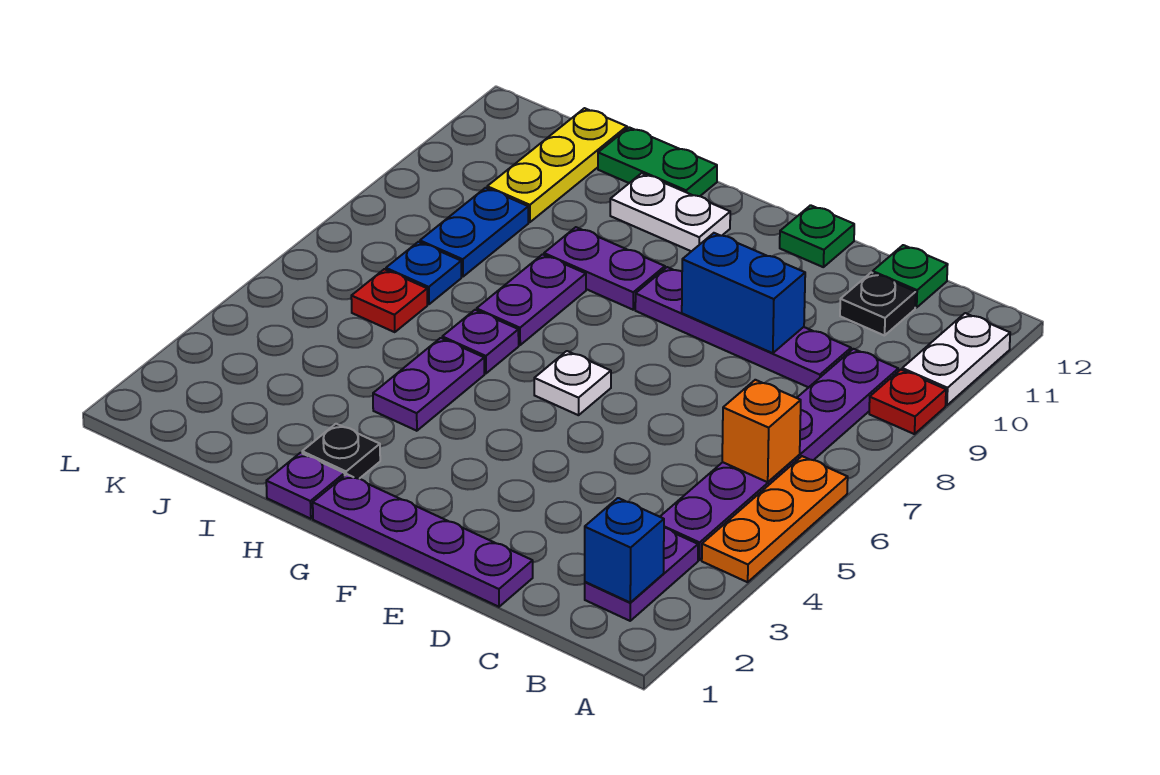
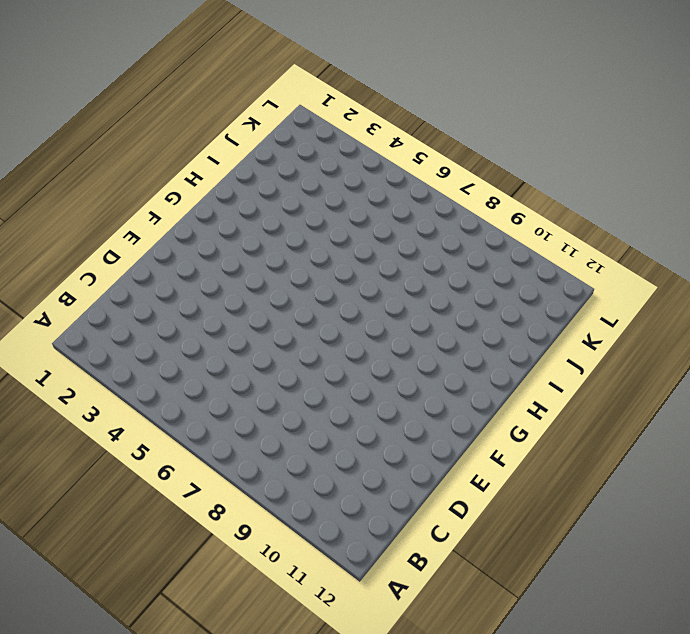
none -> orange 1x3 plate [702,456,848,582]
none -> red 1x1 plate [869,370,946,434]
none -> white 1x2 plate [902,313,1010,405]

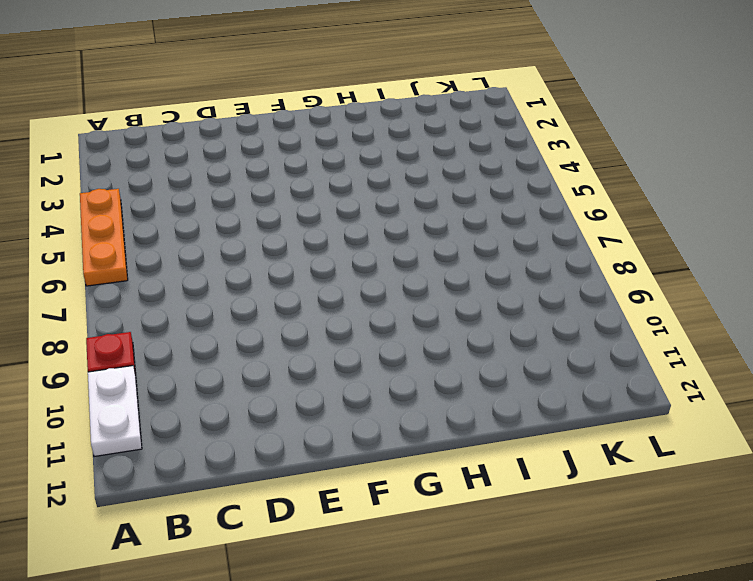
none -> purple 1x2 plate [585,528,698,621]
none -> purple 1x6 plate [660,349,898,560]
none -> purple 1x4 plate [635,267,851,387]

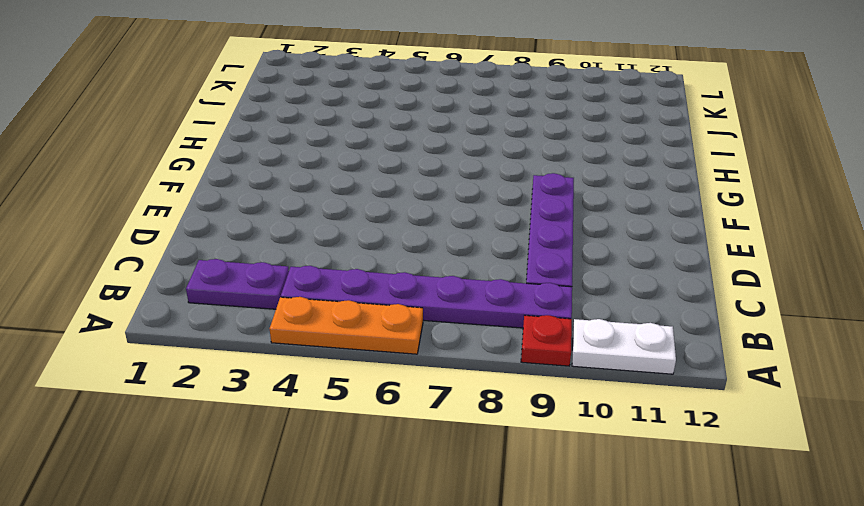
none -> black 1x1 plate [840,273,916,336]
none -> green 1x1 plate [873,245,948,308]
none -> purple 1x4 plate [313,474,533,607]

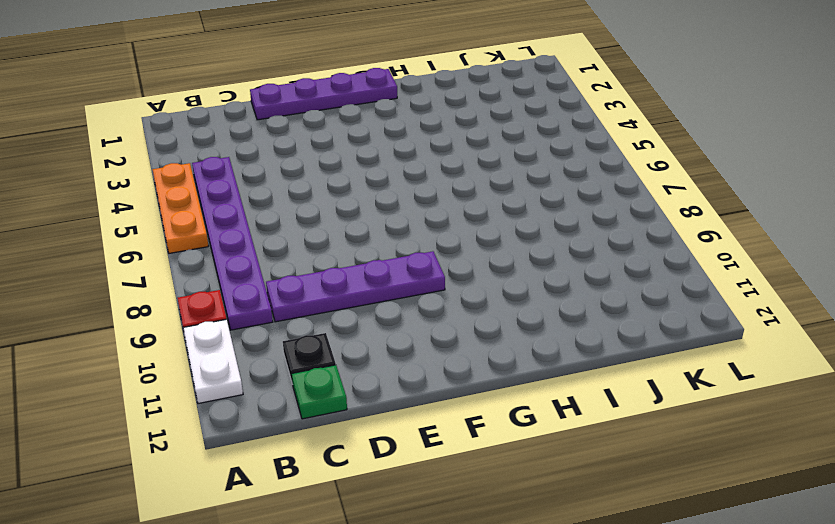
none -> purple 1x2 plate [585,528,698,621]
none -> green 1x1 plate [780,205,854,267]
none -> white 1x1 plate [534,351,611,415]

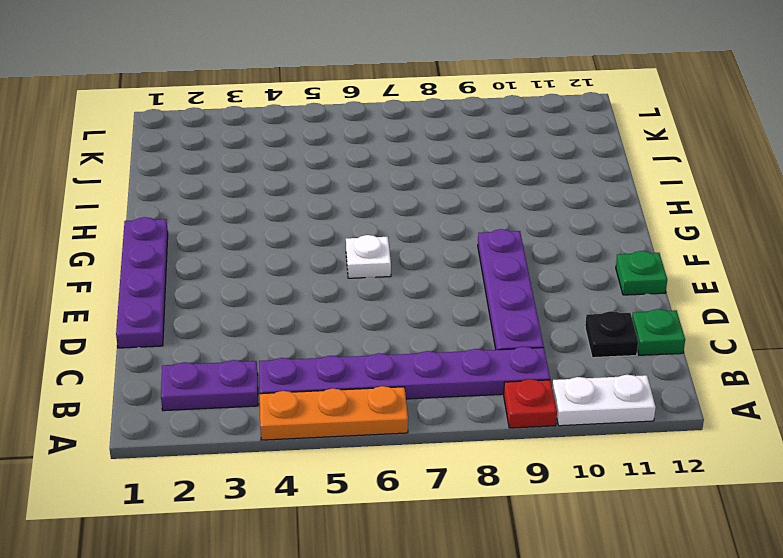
none -> purple 1x2 plate [544,227,665,310]
none -> white 1x2 plate [610,173,730,251]
none -> purple 1x1 plate [266,453,345,519]

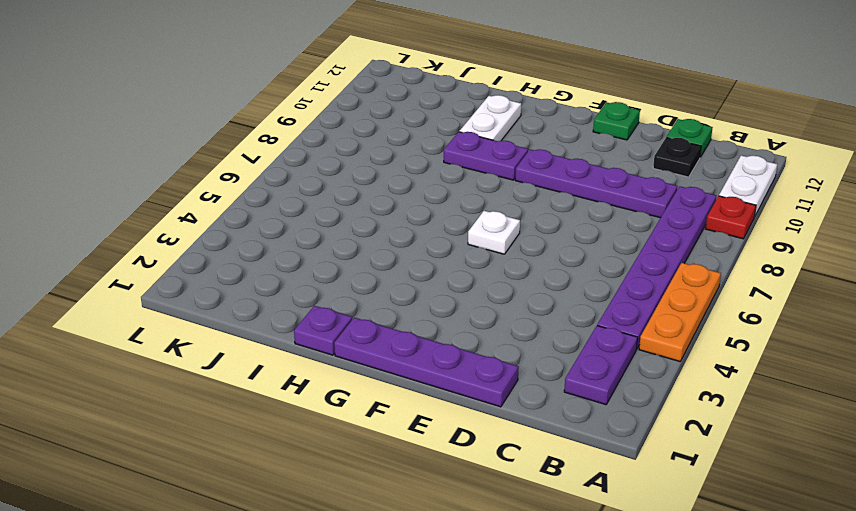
white 1x2 plate [459,95,521,141] -> white 1x2 plate turned to [610,173,730,251]
none -> black 1x1 plate [302,424,380,479]
none -> purple 1x2 plate [373,338,484,431]
none -> purple 1x1 plate [442,310,519,373]

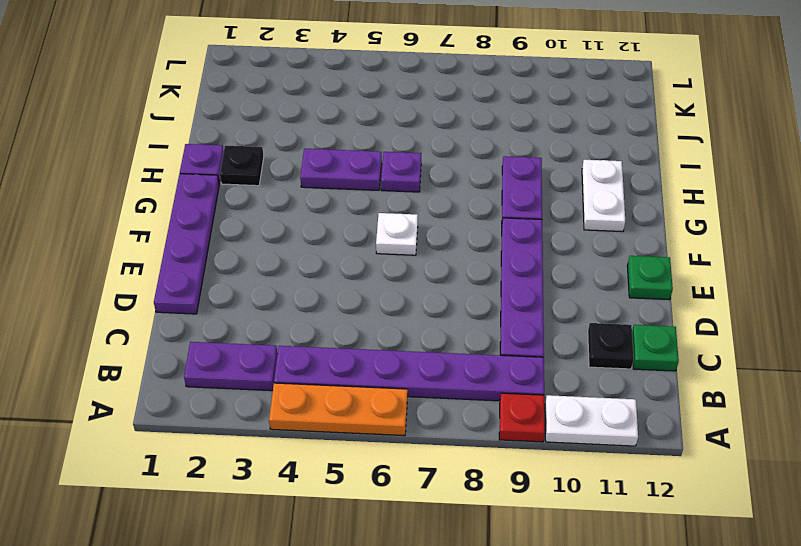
none -> purple 1x2 plate [477,255,586,345]
none -> green 1x2 plate [598,127,717,196]
none -> red 1x1 plate [351,269,427,332]

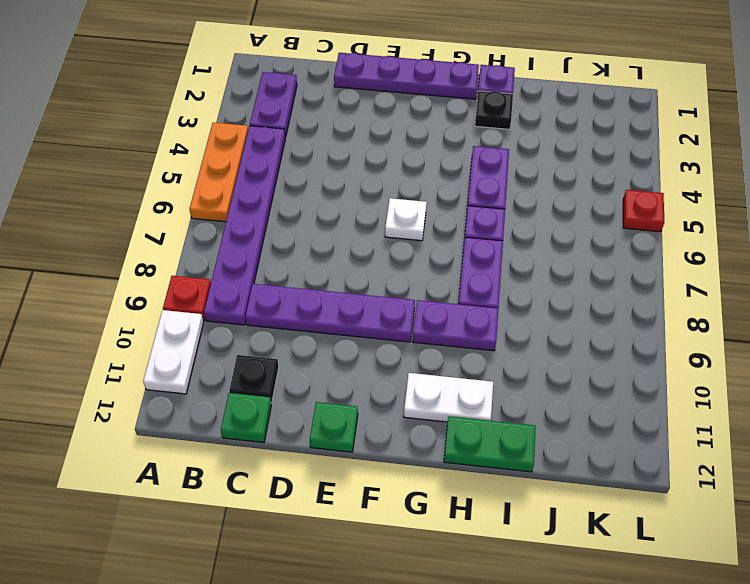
red 1x1 plate [623,190,664,232] -> red 1x1 plate moved to [351,269,427,332]
none -> blue 1x1 plate [386,242,461,304]
none -> blue 1x2 plate [420,188,528,277]
none -> yellow 1x3 plate [487,108,627,222]

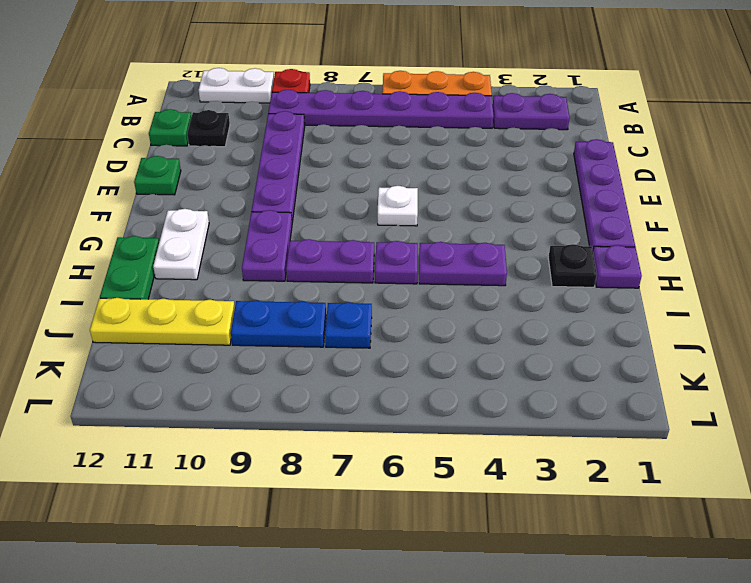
none -> red 1x1 plate [351,269,427,332]
none -> blue 1x1 brick [585,498,664,602]
none -> orange 1x1 brick [722,380,801,482]

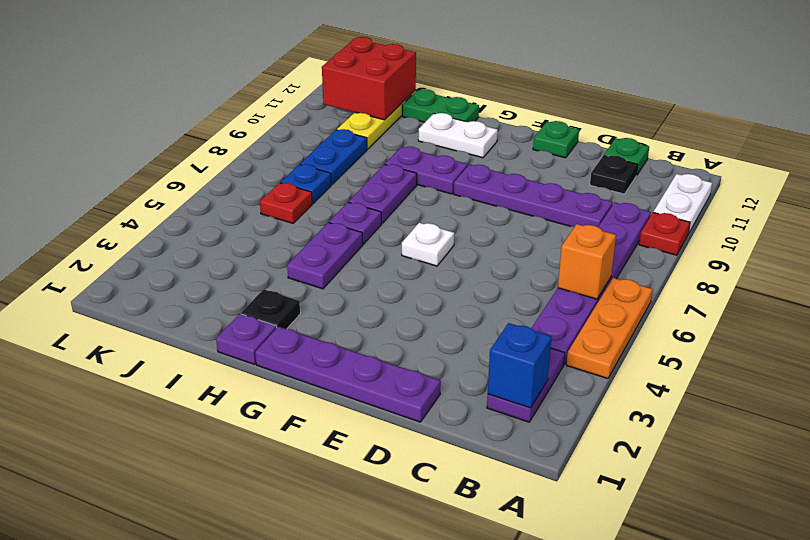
red 2x2 brick [322,37,416,120] -> none
none -> blue 1x2 brick [682,233,805,353]

